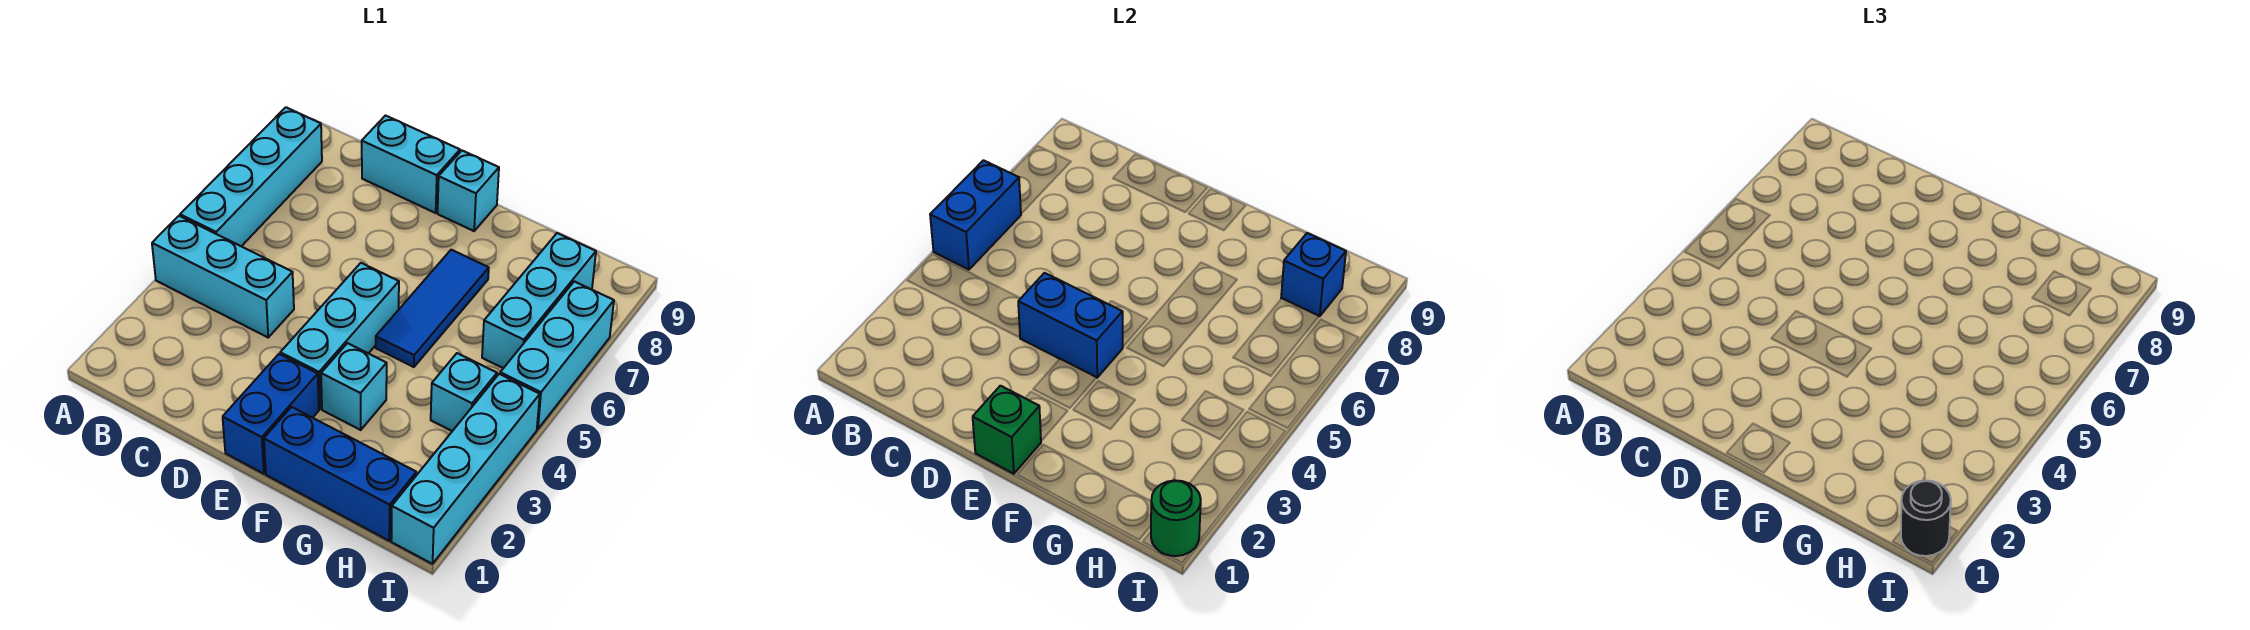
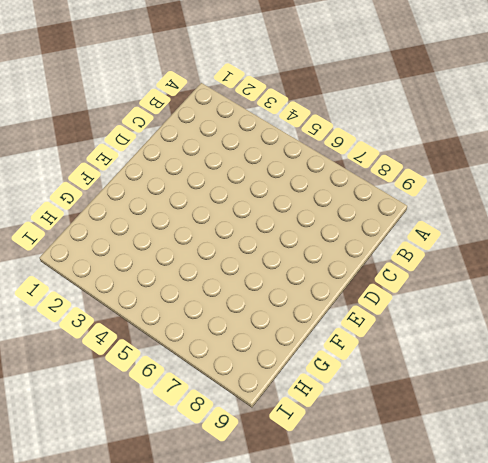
none -> cyan 1x3 brick [152,216,294,337]
none -> cyan 1x4 brick [180,107,322,246]
none -> cyan 1x2 brick [362,116,460,213]

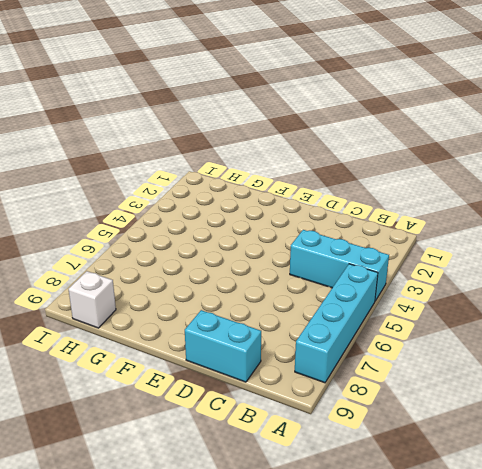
white 1x1 brick [69,271,116,328] -> none
none -> blue 1x2 brick [223,354,319,474]
none -> cyan 1x3 brick [280,263,399,409]
none -> cyan 1x1 brick [438,151,499,231]

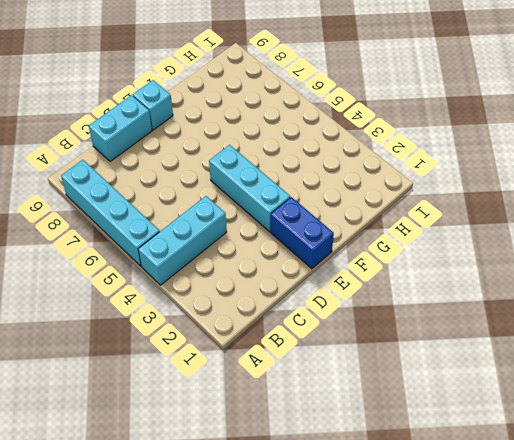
none -> blue 1x3 brick [264,407,416,541]
none -> cyan 1x1 brick [321,343,387,430]
none -> blue 1x3 tile [376,250,489,367]

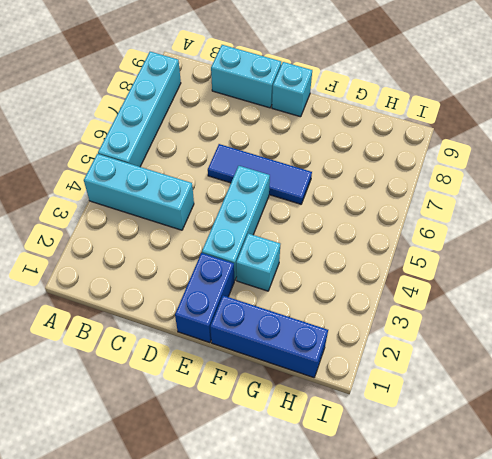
blue 1x3 tile [208,144,312,204] -> blue 1x3 tile turned to [376,250,489,367]
none -> cyan 1x1 brick [431,353,497,431]
none -> cyan 1x3 brick [482,233,596,368]
none -> cyan 1x4 brick [391,374,540,564]

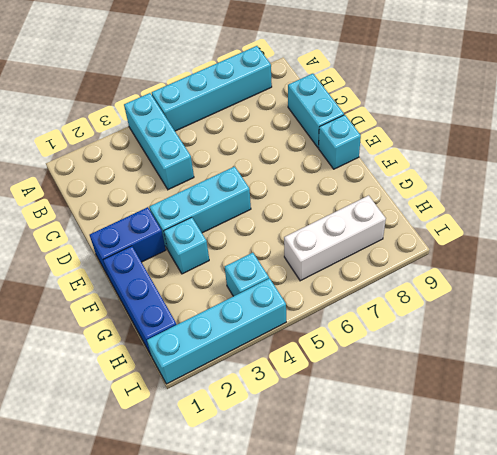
white 1x3 brick [284,195,386,281] -> cyan 1x3 brick [482,233,596,368]
none -> blue 1x3 tile [376,250,489,367]
none -> cyan 1x3 brick [500,281,614,429]
none -> blue 1x2 brick [930,160,1021,270]

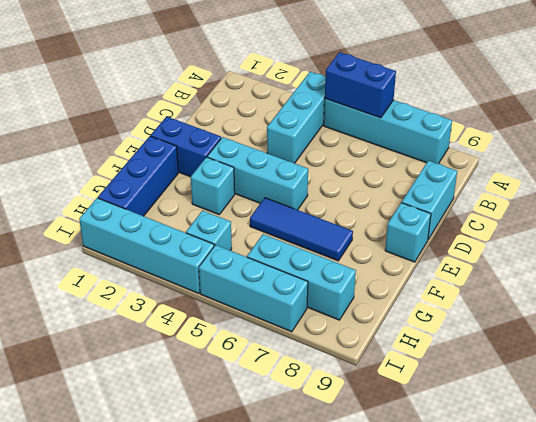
none -> blue 1x2 brick [1018,273,1123,378]
none -> green 1x1 brick [973,386,1041,474]
none -> blue 1x1 brick [1281,233,1346,316]

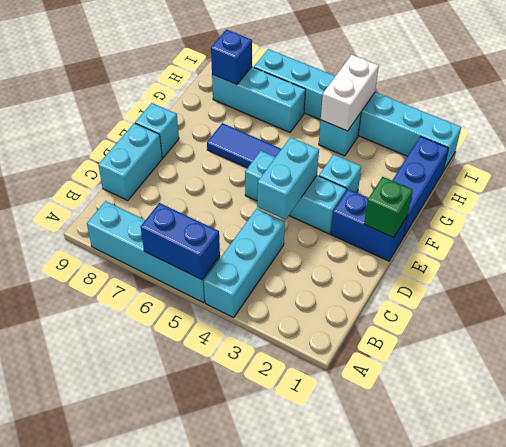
cyan 1x2 brick [257,137,319,220] -> blue 1x2 brick [1018,273,1123,378]
white 1x2 brick [321,55,379,131] -> none
none -> green 1x1 round brick [1151,480,1201,556]
none -> black 1x1 round brick [1901,480,1951,556]

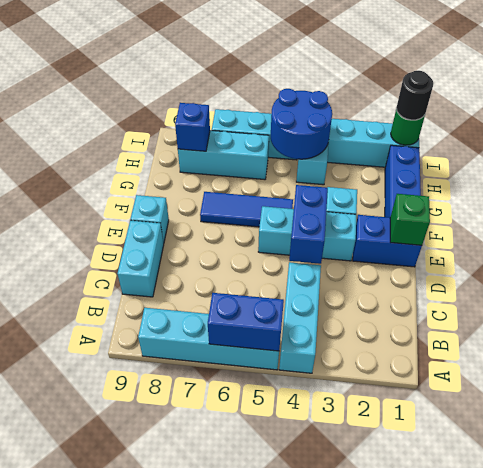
blue 2x2 round brick [271,89,332,159] -> none

